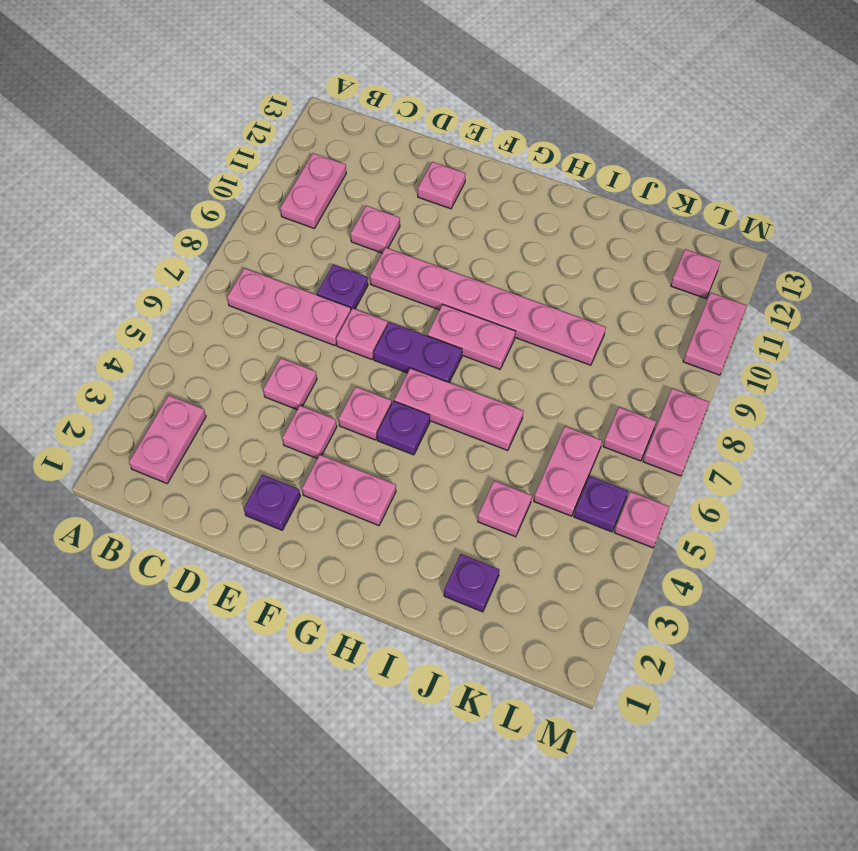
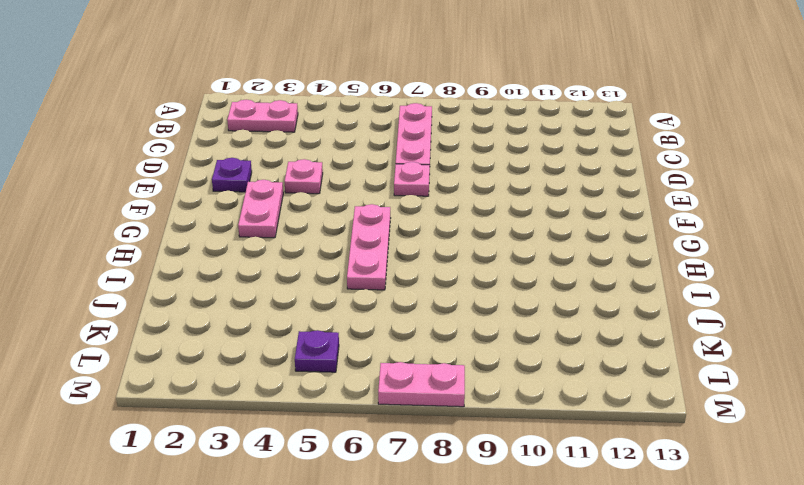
none -> pink 1x2 plate [280,153,346,228]
none -> pink 1x1 plate [263,358,317,410]
none -> purple 1x1 plate [317,264,368,310]

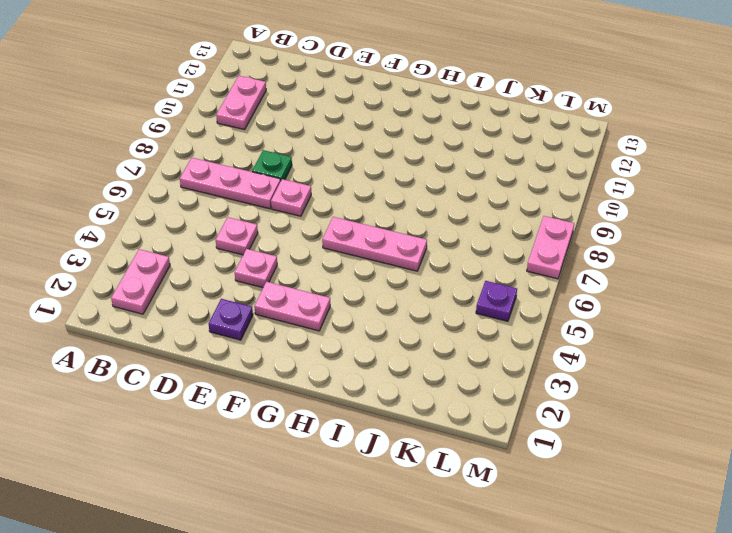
green 1x1 plate [252,150,292,180] -> purple 1x1 plate [317,264,368,310]
none -> pink 1x1 plate [351,206,400,253]
none -> pink 1x6 plate [370,248,606,365]
none -> pink 1x1 plate [418,162,466,209]

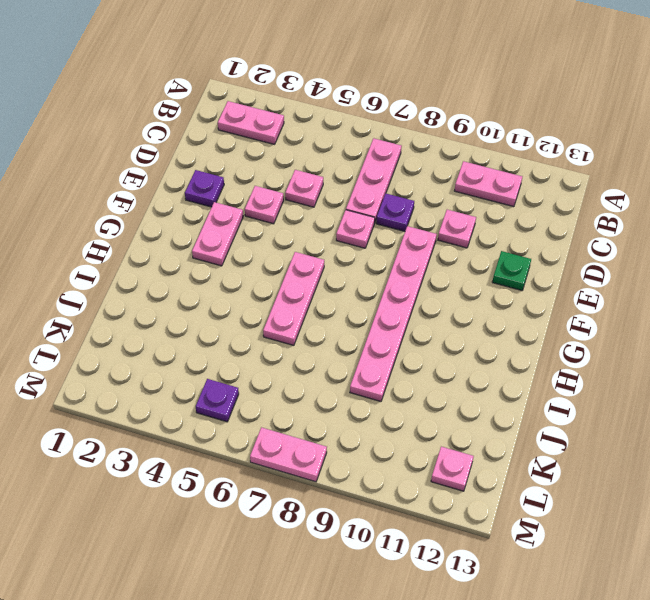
green 1x1 plate [492,251,531,290] -> pink 1x1 plate [418,162,466,209]
none -> pink 1x1 plate [339,387,392,440]
none -> purple 1x2 plate [373,322,462,383]
none -> purple 1x1 plate [377,401,430,455]

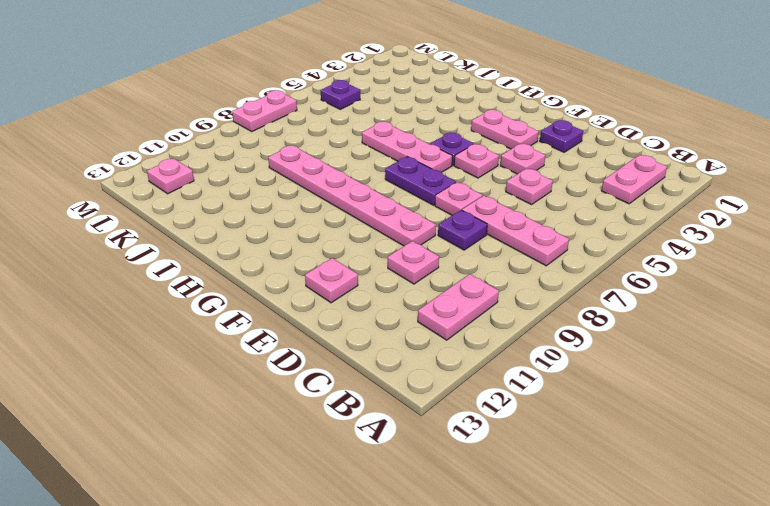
none -> pink 1x2 plate [427,305,515,369]
none -> purple 1x1 plate [444,554,500,612]
none -> pink 1x1 plate [478,481,532,537]

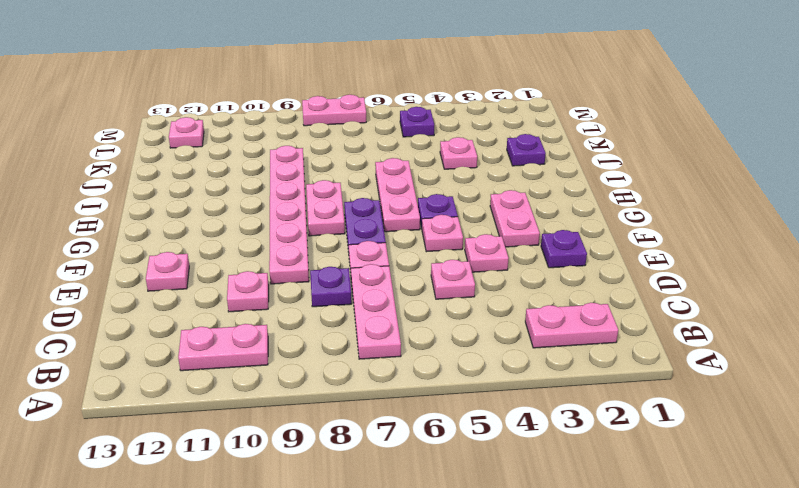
none -> pink 1x2 plate [534,426,602,516]
none -> pink 1x1 plate [603,407,656,461]
none -> pink 1x1 plate [614,492,669,548]

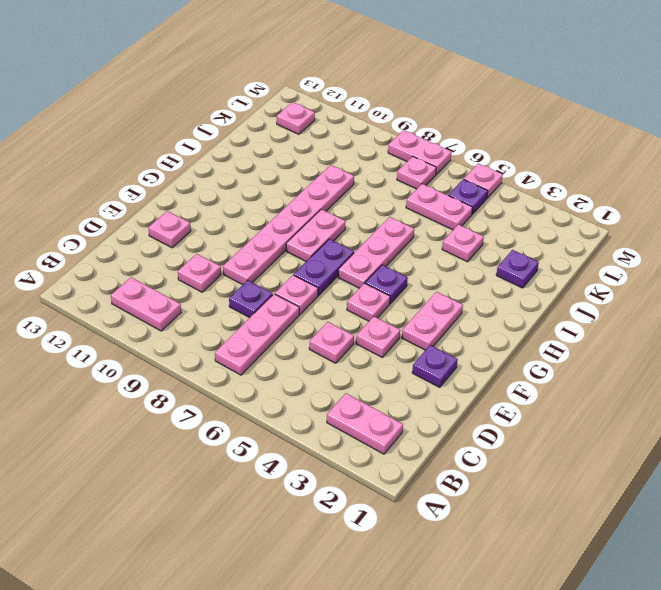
none -> pink 1x2 plate [683,293,747,375]

